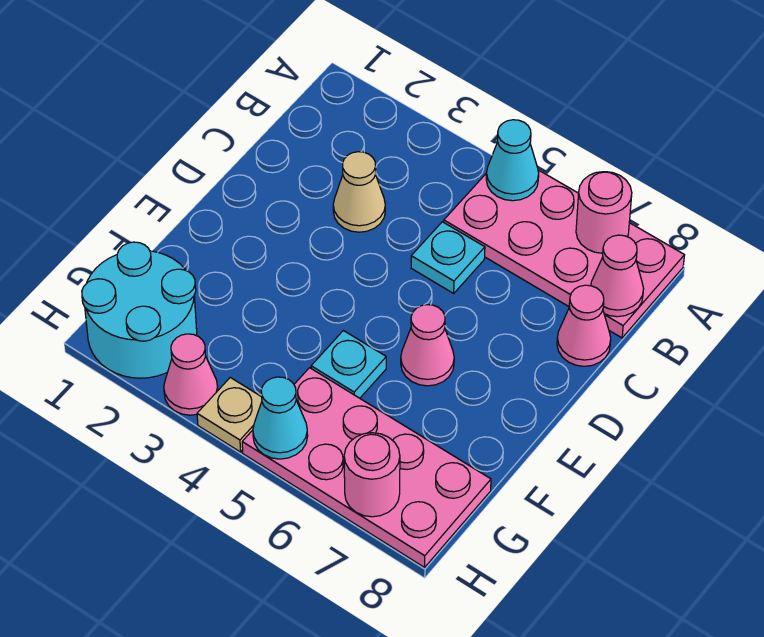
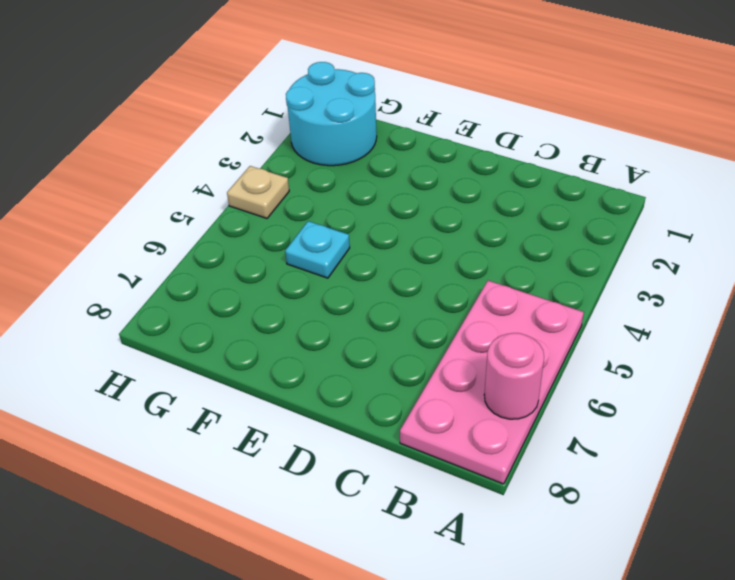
none -> tan 1x1 cone [333,152,385,232]
none -> cyan 1x1 plate [411,222,485,293]
none -> pink 1x1 cone [557,285,611,366]

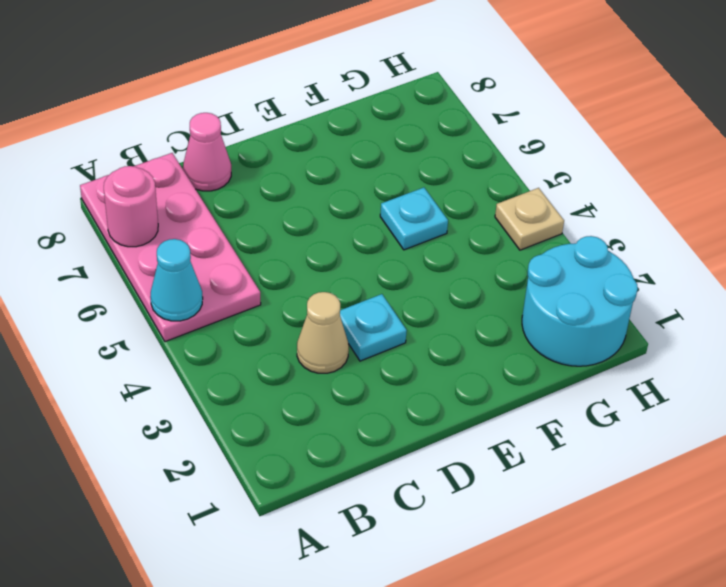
cyan 1x1 plate [340,294,407,361] -> cyan 1x1 plate moved to [411,222,485,293]
none -> pink 1x1 cone [401,305,454,386]
none -> pink 2x4 plate [242,368,491,567]
none -> pink 1x1 cone [164,334,218,415]

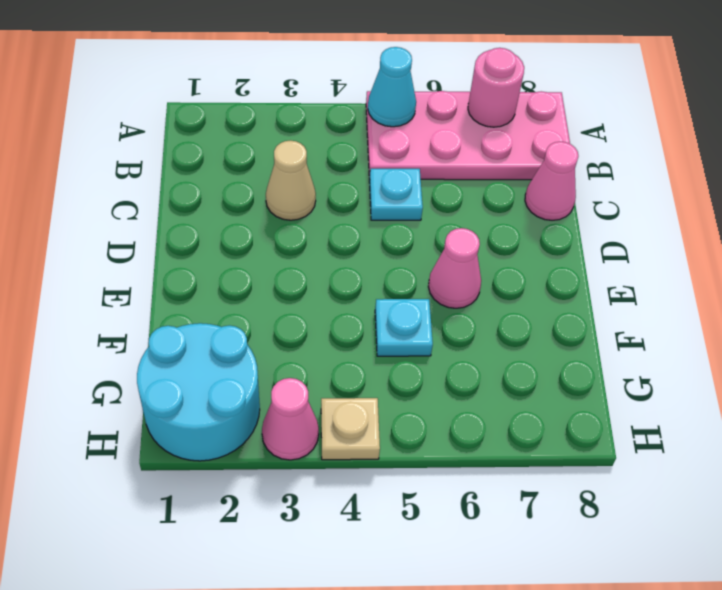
none -> pink 2x4 plate [242,368,491,567]
none -> pink 1x1 cone [591,235,644,317]
none -> cyan 1x1 cone [253,377,308,459]

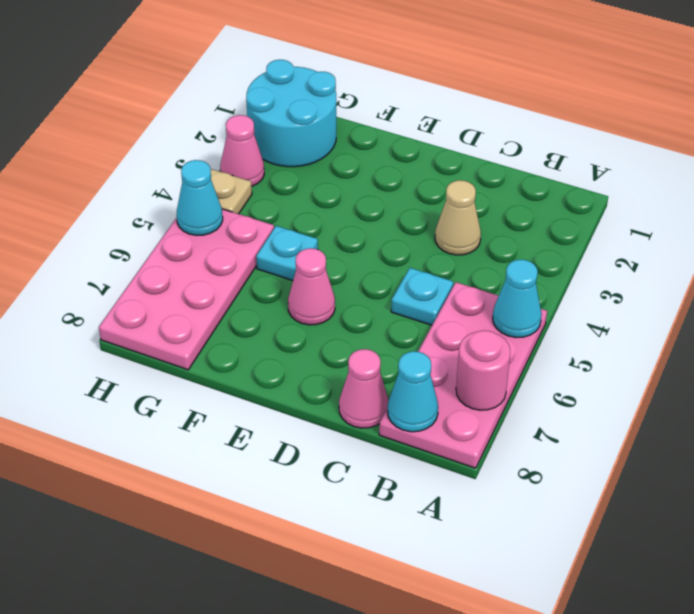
cyan 1x1 cone [388,351,438,432] -> pink 1x1 cone [591,235,644,317]
none -> pink 1x1 round brick [344,433,400,517]

